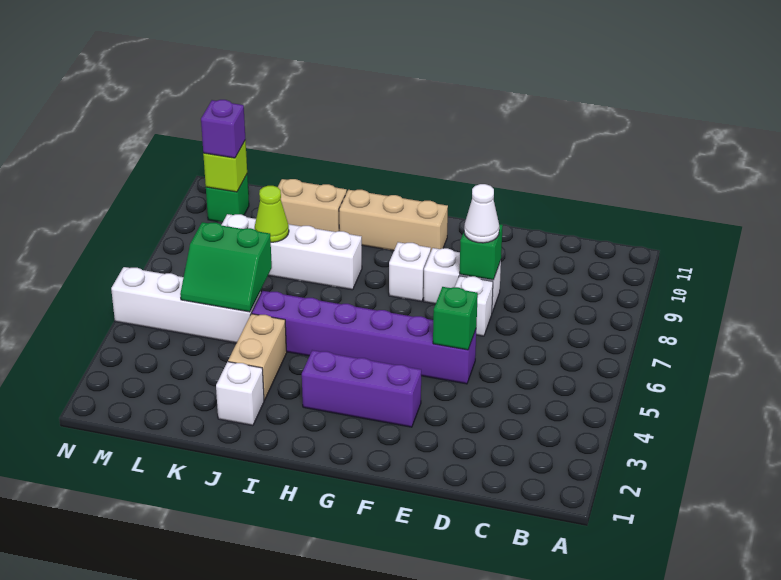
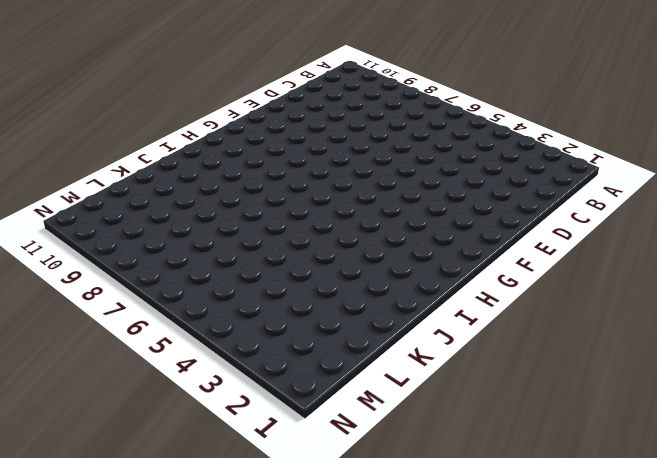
none -> purple 1x6 brick [252,291,476,384]
none -> white 1x1 brick [455,276,493,336]
none -> white 1x2 brick [424,248,501,312]

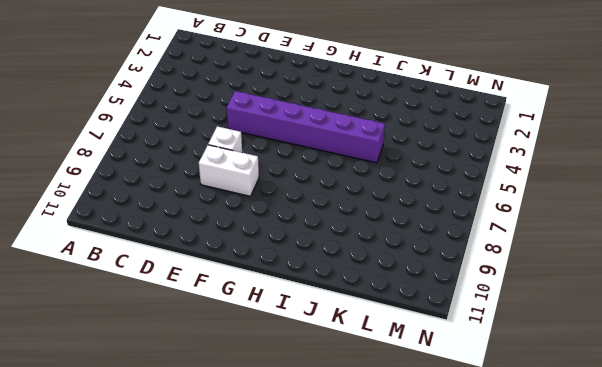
none -> purple 1x3 brick [302,350,421,427]
none -> white 1x1 brick [389,242,431,302]
none -> tan 1x3 brick [339,190,448,251]

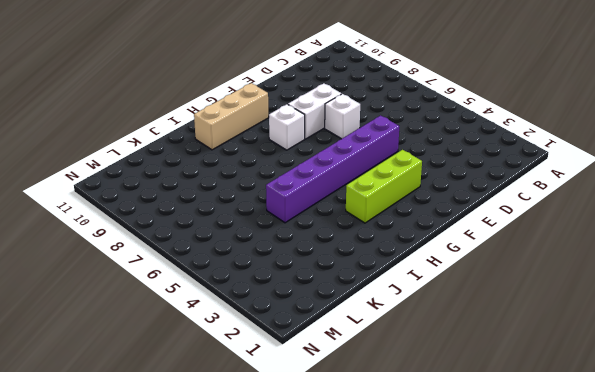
lime 1x3 brick [346,150,422,223] -> purple 1x3 brick [302,350,421,427]
none -> white 1x4 brick [222,214,362,290]
none -> white 1x1 brick [216,362,264,426]
none -> tan 1x2 brick [228,314,287,400]

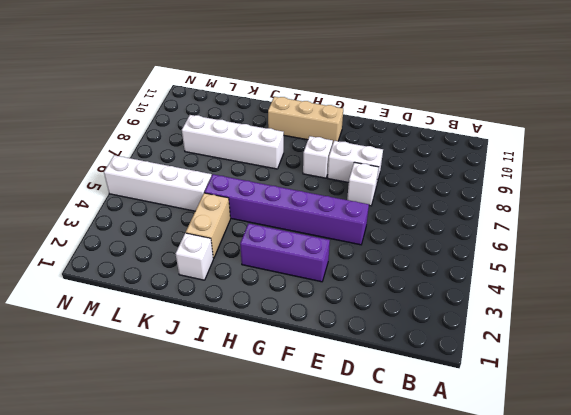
none -> tan 1x2 brick [278,179,347,232]
none -> green 1x1 brick [206,175,249,222]
none -> green 1x1 brick [433,287,478,350]

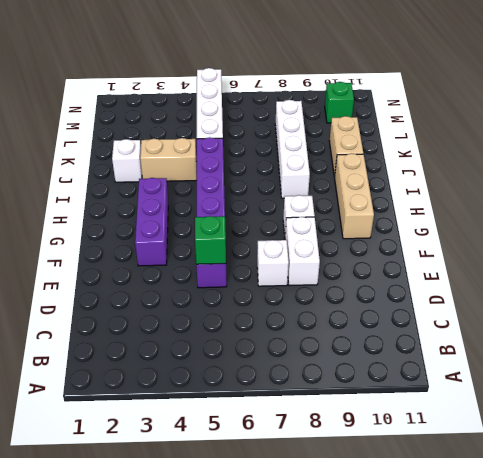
none -> green 1x1 brick [460,224,503,280]
none -> green 2x2 slope [180,222,272,312]
none -> lime 1x1 cone [255,186,289,242]

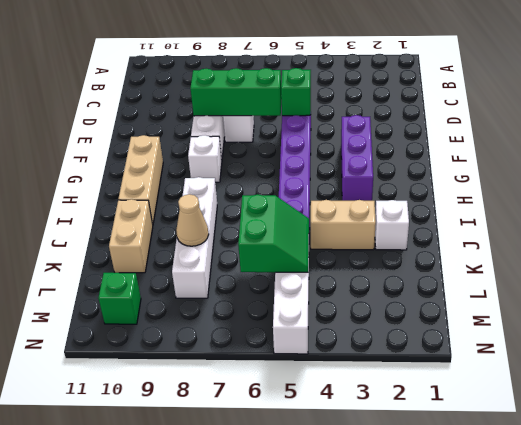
green 1x3 brick [190,68,282,116] -> green 1x1 brick [460,224,503,280]
tan 1x1 cone [176,194,209,246] -> lime 1x1 cone [255,186,289,242]
none -> lime 1x1 brick [203,140,247,192]
none -> white 1x1 cone [464,184,499,243]
none -> purple 1x1 brick [201,100,245,158]

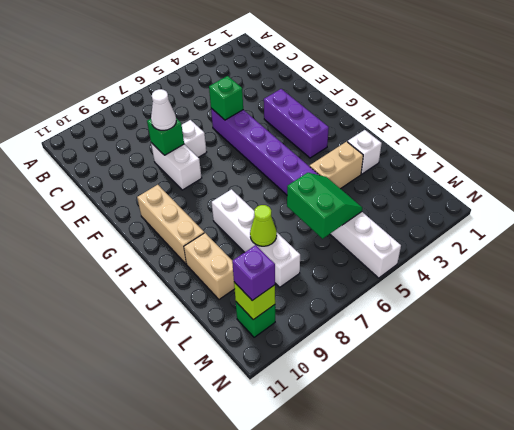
none -> white 1x1 brick [389,242,431,302]

